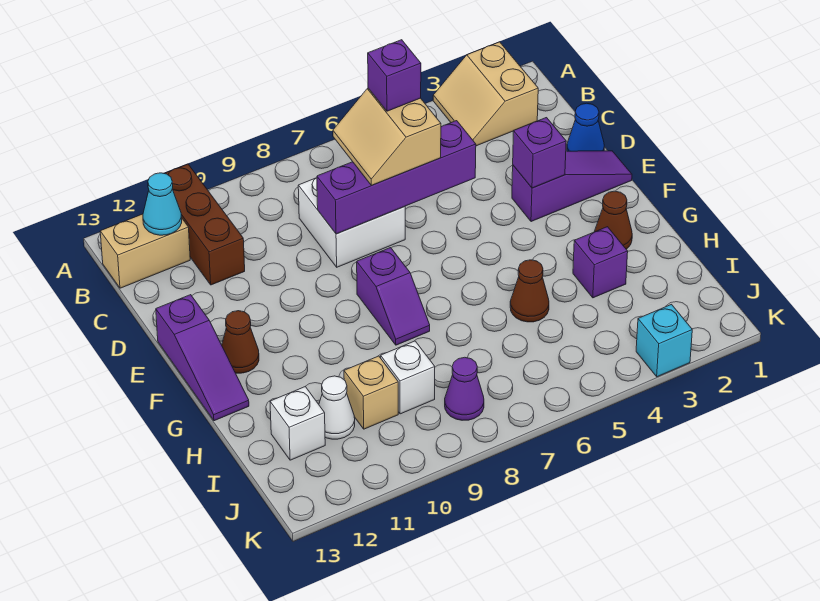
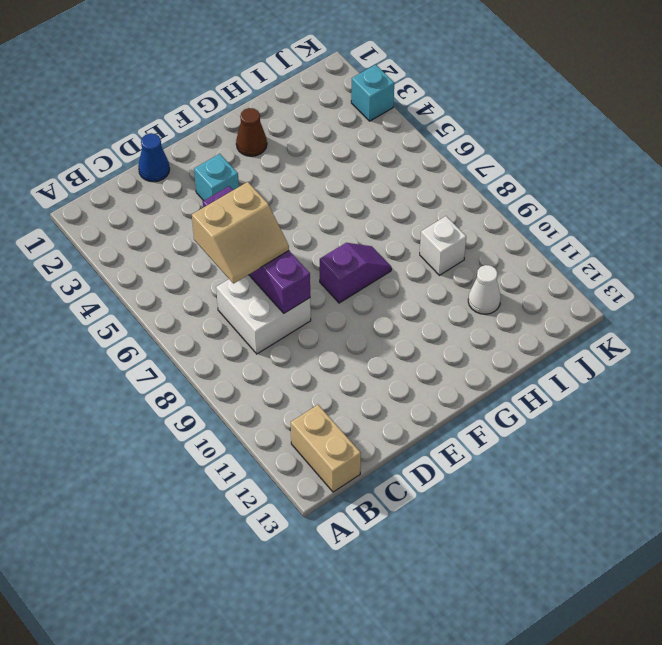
cyan 1x1 brick [194,154,239,201] -> purple 1x3 slope [512,151,632,222]
none -> tan 2x2 slope [433,42,538,146]
none -> brown 1x3 brick [164,164,245,285]
none -> purple 1x3 slope [156,295,249,421]

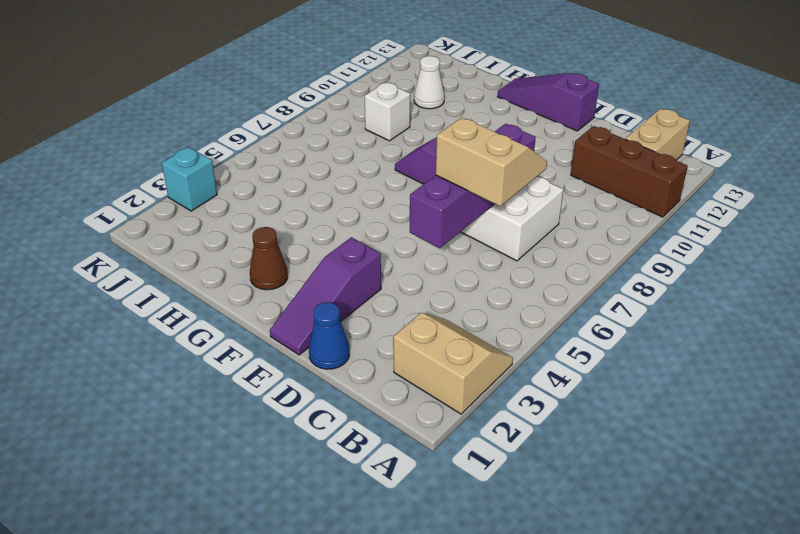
none -> brown 1x1 cone [222,311,259,373]
none -> purple 1x1 brick [573,227,628,298]
none -> brown 1x1 cone [510,260,549,322]

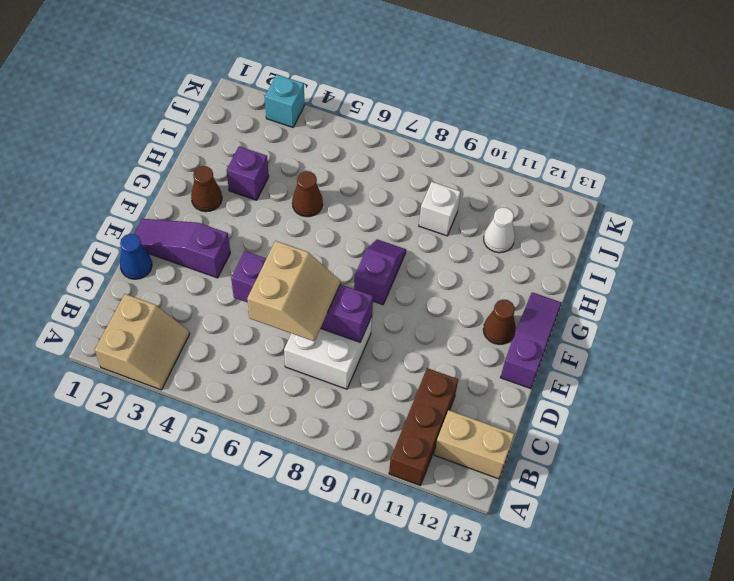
none -> tan 1x1 brick [344,356,398,429]
none -> white 1x1 brick [270,387,325,460]
none -> purple 1x1 cone [445,357,484,420]

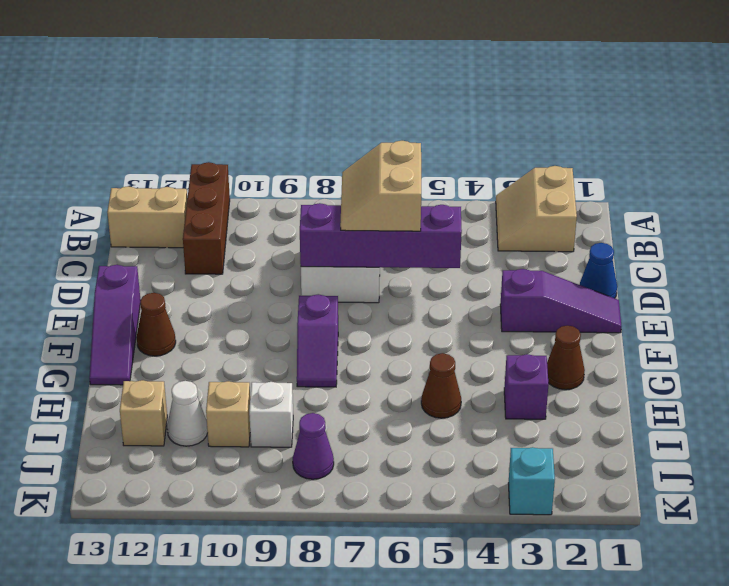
tan 1x1 brick [120,380,167,446] -> white 1x1 brick [270,387,325,460]
none -> cyan 1x1 cone [143,173,182,235]
none -> purple 1x1 brick [513,118,566,188]
none -> purple 1x1 brick [368,40,421,111]

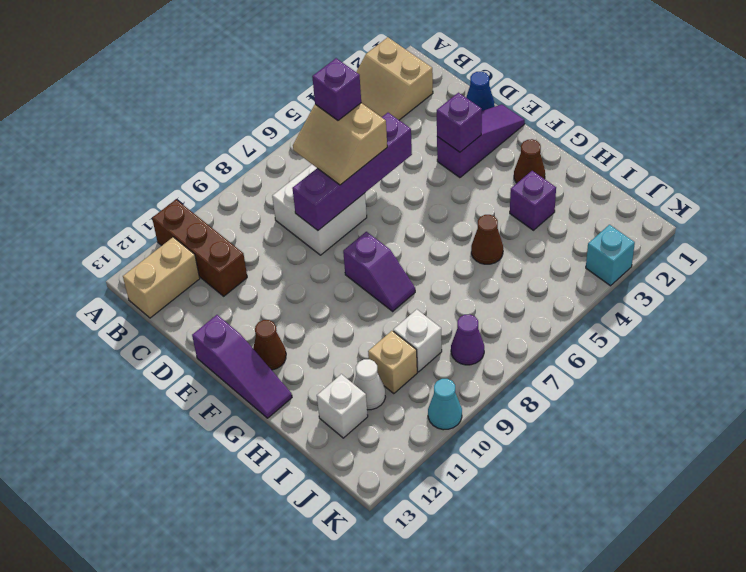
cyan 1x1 cone [428,379,462,430] -> cyan 1x1 cone moved to [143,173,182,235]

